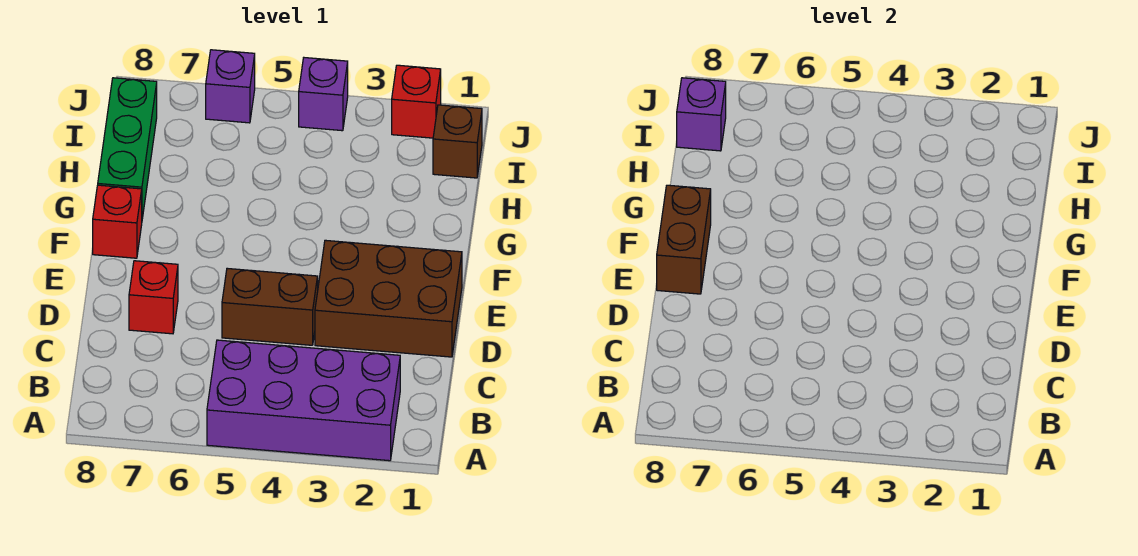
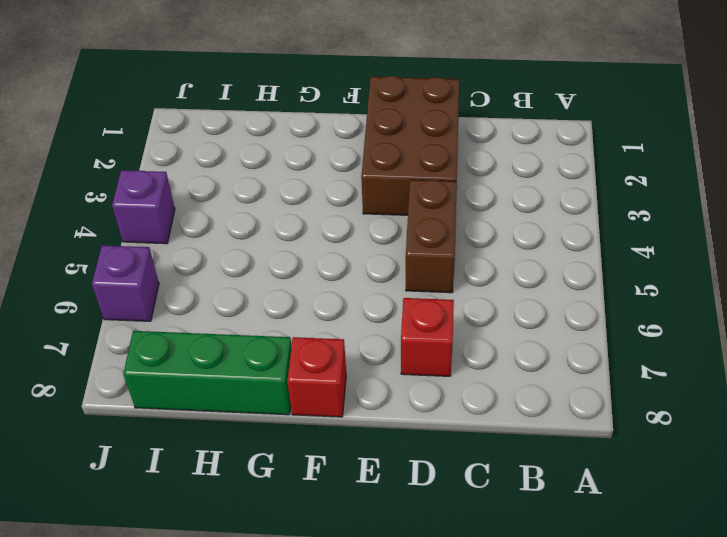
none -> purple 2x4 brick [207,340,400,461]
none -> brown 1x1 brick [433,105,482,178]
none -> red 1x1 brick [392,65,441,138]

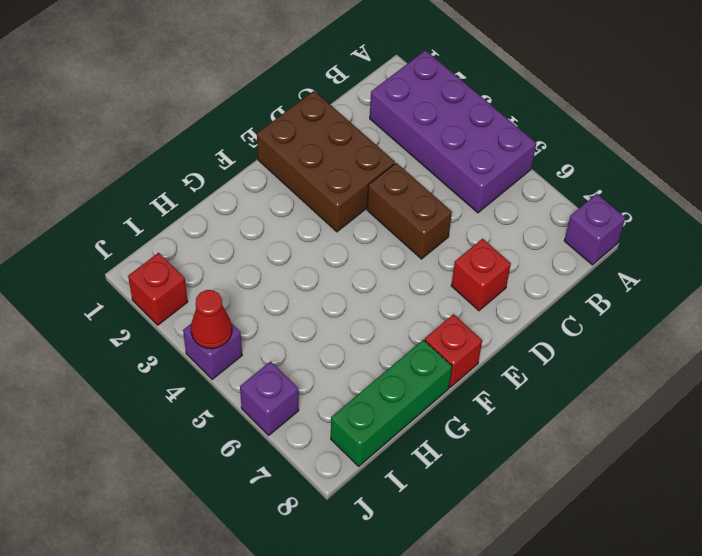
purple 1x1 brick [564,194,625,265] -> purple 1x1 brick moved to [677,78,726,151]
red 1x1 cone [191,290,232,349] -> none
none -> brown 1x1 brick [433,105,482,178]
none -> brown 1x2 brick [657,185,711,294]

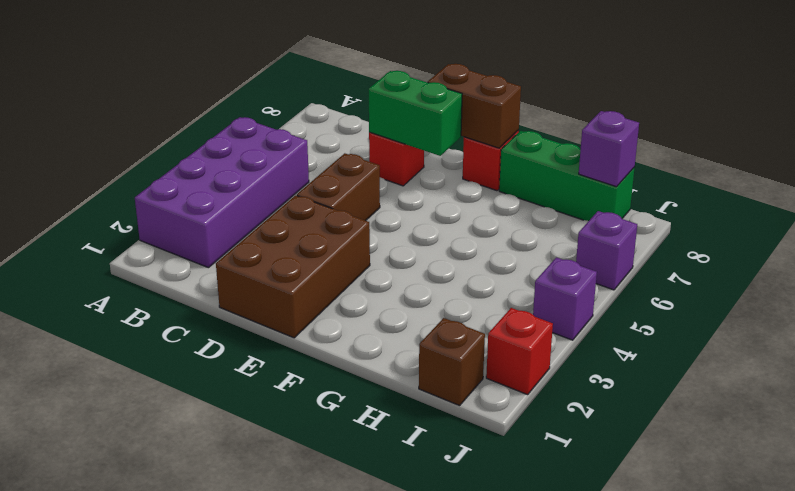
green 1x2 brick [369,71,462,156] -> none

